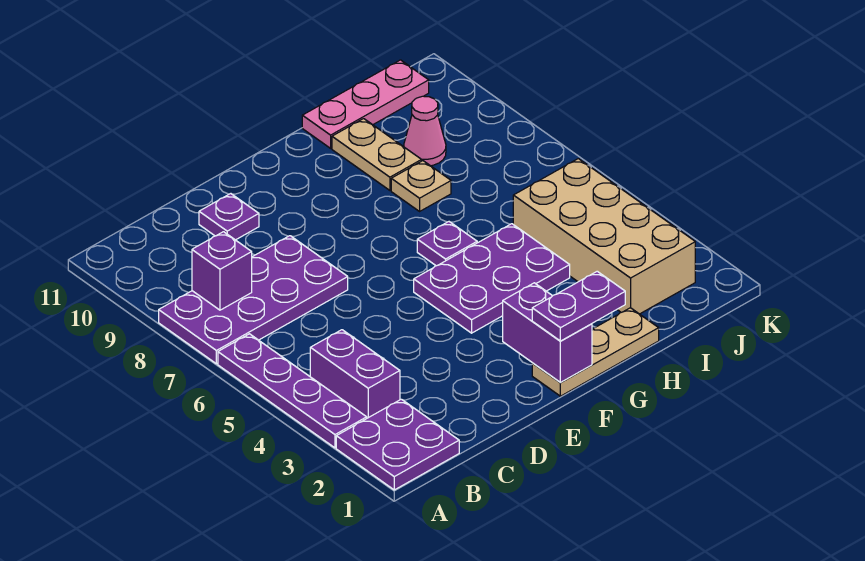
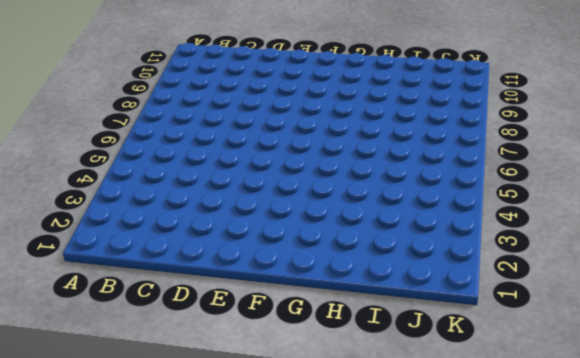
none -> purple 2x2 plate [336,399,459,490]
none -> purple 1x4 plate [218,334,367,448]
none -> purple 2x4 plate [159,236,348,364]

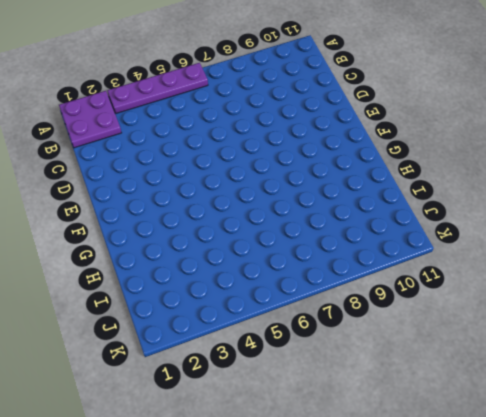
none -> purple 2x4 plate [159,236,348,364]
none -> purple 1x2 brick [310,330,400,418]
none -> purple 1x1 plate [199,194,259,240]

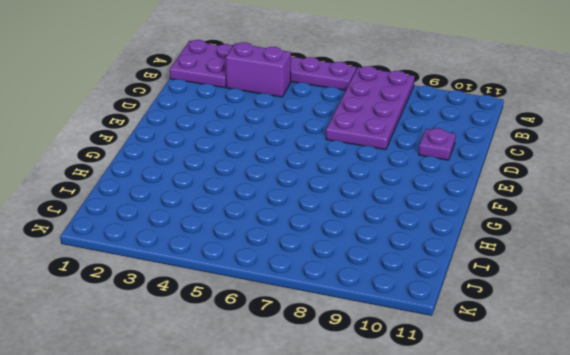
none -> tan 1x3 plate [532,308,659,396]
none -> purple 2x3 plate [414,224,570,333]
none -> purple 1x1 plate [417,222,477,266]

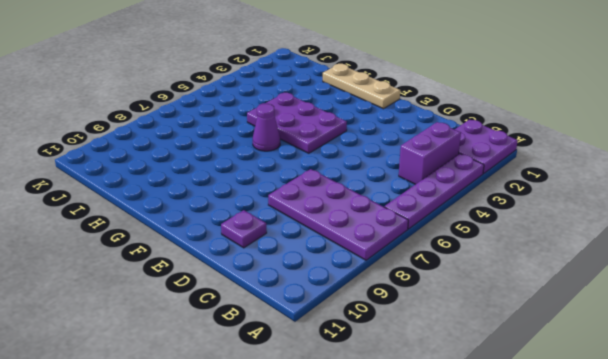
purple 1x1 cone [253,104,280,151] -> purple 1x1 plate [417,222,477,266]
none -> tan 1x1 plate [391,161,451,211]
none -> tan 1x2 plate [332,119,422,190]
none -> pink 1x3 plate [302,60,429,148]

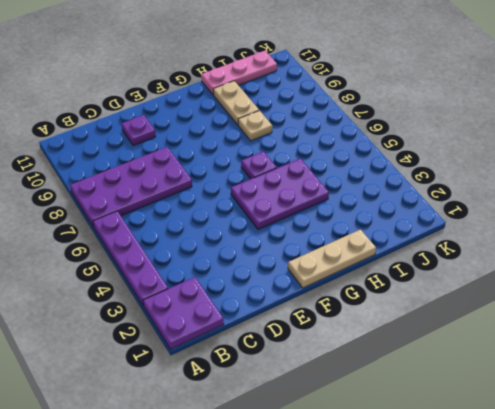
none -> purple 1x2 brick [310,330,400,418]
none -> tan 2x4 brick [513,159,695,314]
none -> pink 1x1 cone [404,96,446,166]

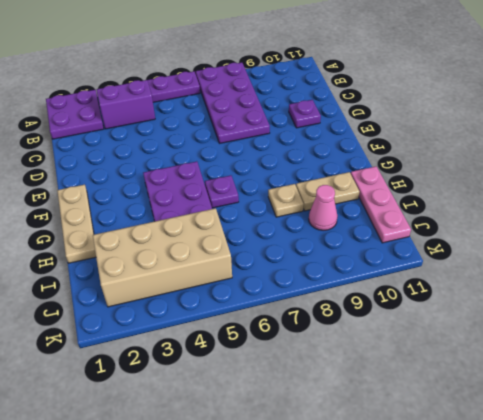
none -> purple 1x1 brick [192,232,252,310]
none -> purple 1x2 brick [503,283,592,382]
none -> purple 1x2 plate [532,271,625,341]

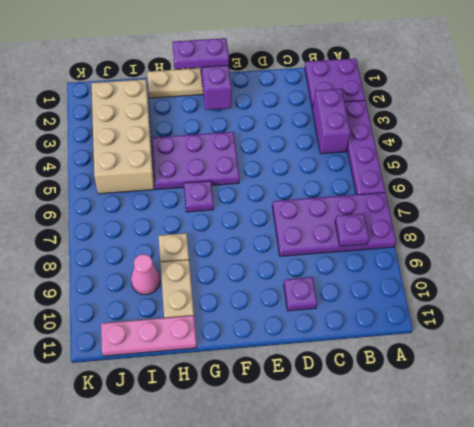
purple 1x1 plate [335,214,369,246] -> purple 1x1 brick [192,232,252,310]

